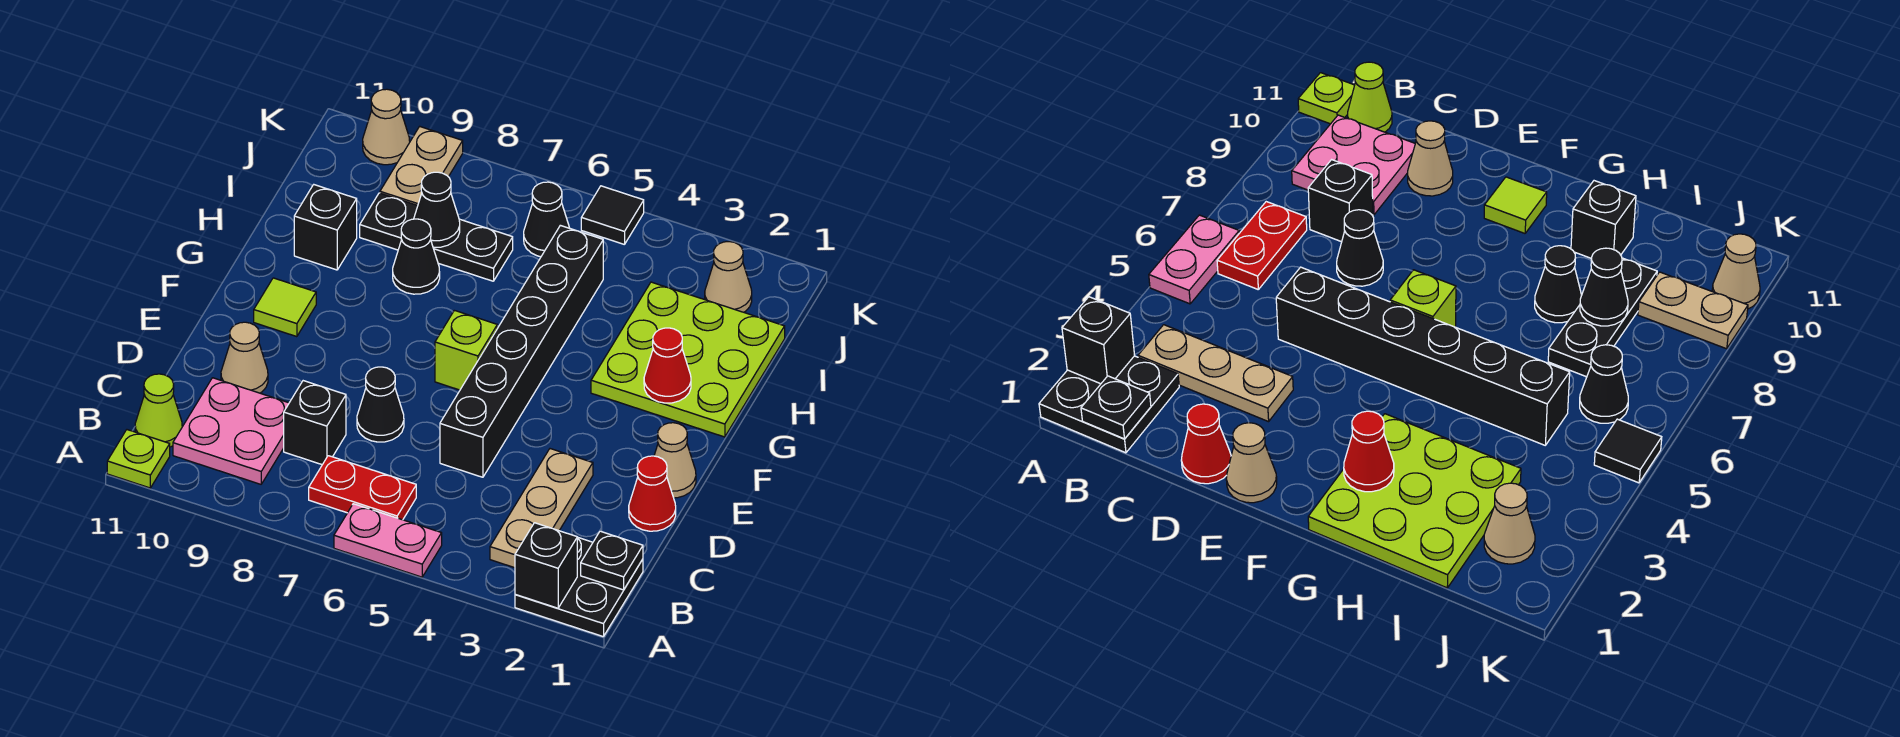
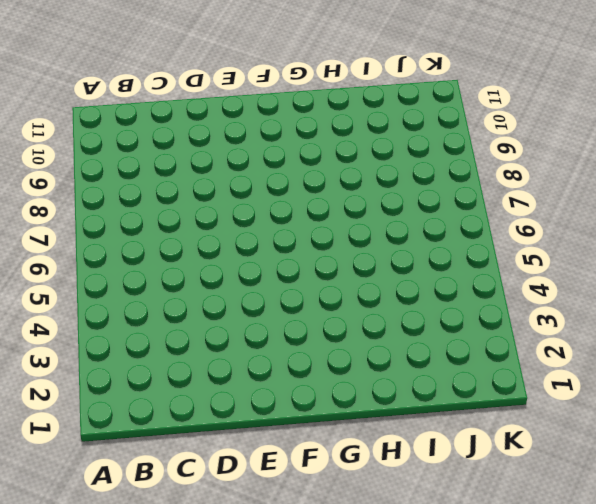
none -> black 2x2 plate [515,537,643,637]
none -> pink 1x2 plate [334,504,442,577]
none -> lime 1x1 plate [107,430,170,488]

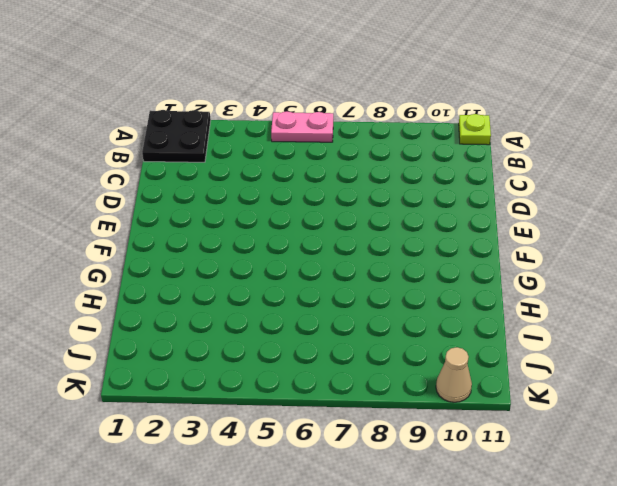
none -> tan 1x3 plate [490,449,593,568]
none -> red 1x2 plate [309,456,416,520]
none -> pink 2x2 plate [173,378,289,484]

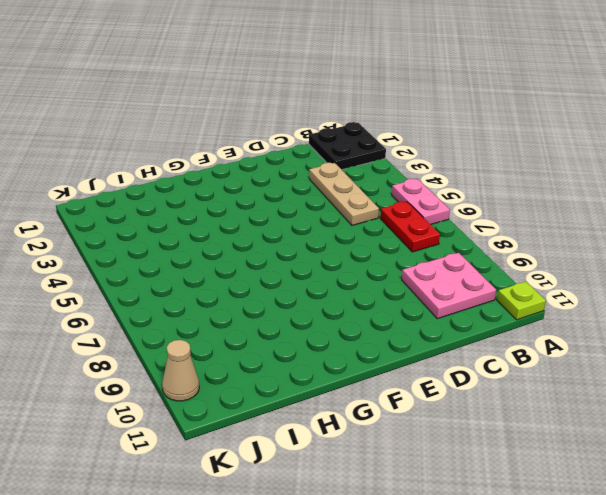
tan 1x3 plate [309,163,379,225] -> tan 1x3 plate turned to [490,449,593,568]
none -> lime 1x1 cone [135,374,182,447]
none -> black 1x1 brick [284,381,346,465]
none -> red 1x1 cone [629,456,676,531]

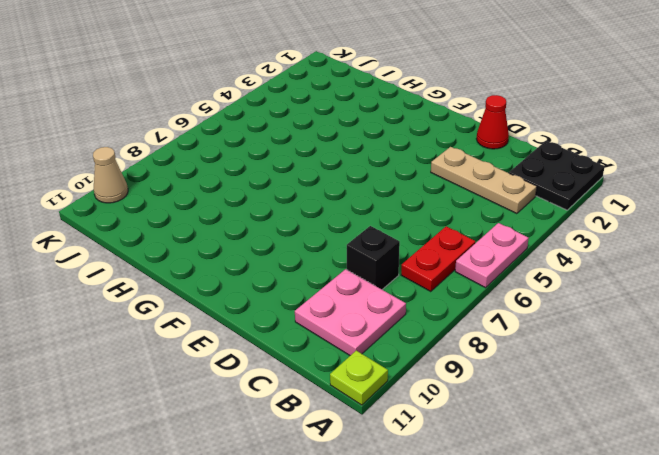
none -> lime 1x1 cone [135,374,182,447]
none -> black 1x6 brick [440,225,603,477]
none -> black 1x1 cone [357,367,404,442]

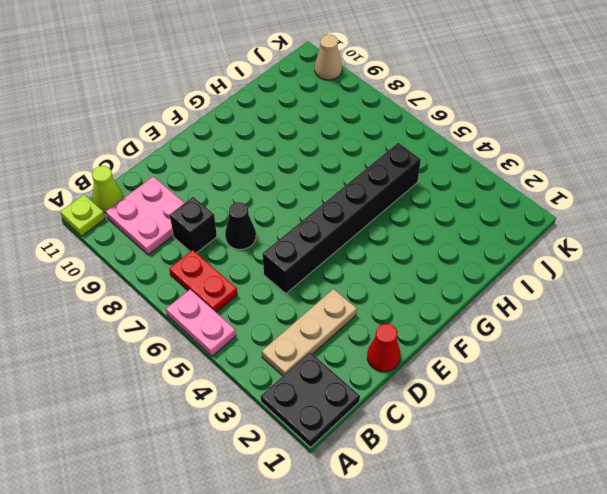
none -> tan 1x1 cone [221,322,268,393]
none -> tan 1x1 cone [654,423,696,498]
none -> lime 1x1 brick [435,310,497,390]

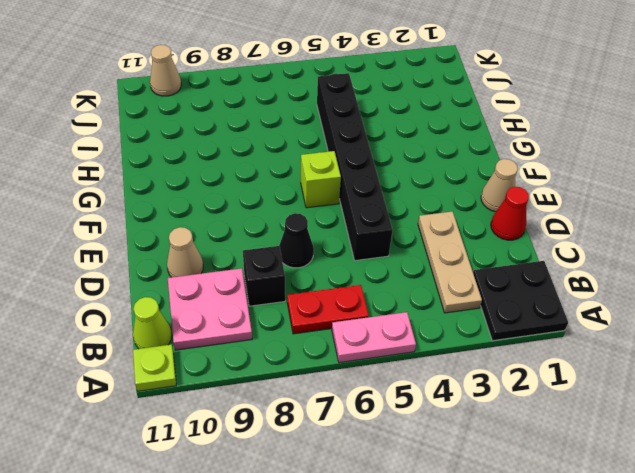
none -> lime 1x1 tile [254,278,316,337]
none -> lime 3x3 plate [591,282,785,437]
none -> black 1x1 cone [393,219,440,294]

